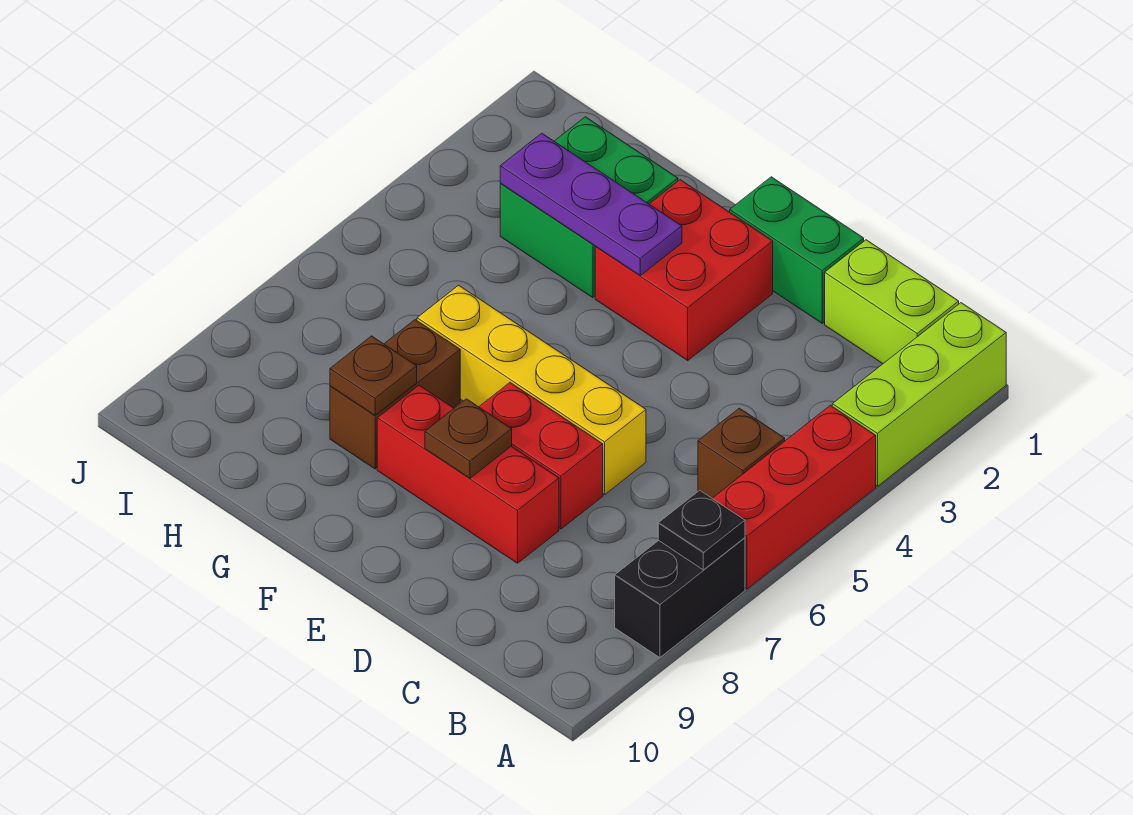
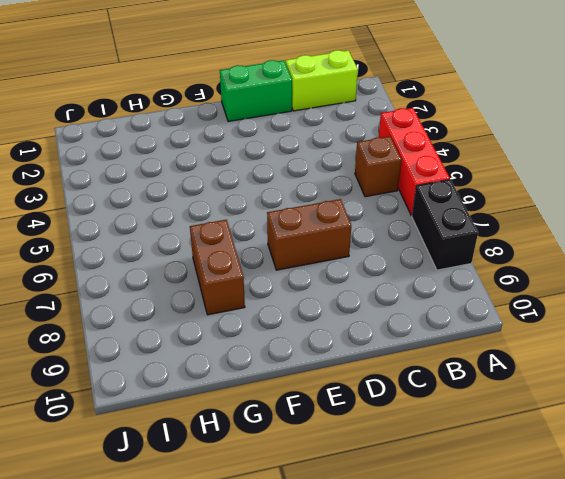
brown 1x2 brick [267,199,351,270] -> red 1x2 brick [479,383,603,529]
none -> lime 1x3 brick [832,303,1006,486]
none -> yellow 1x4 brick [417,285,646,495]
none -> red 1x3 brick [377,385,559,563]

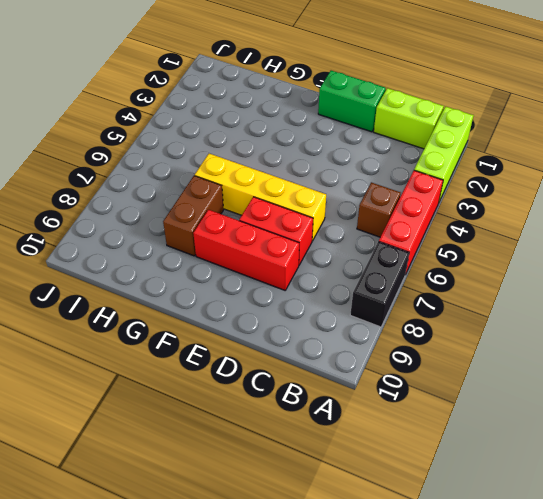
none -> red 2x2 brick [595,180,773,360]
none -> green 2x2 brick [500,117,678,298]
none -> black 1x1 plate [658,490,745,570]

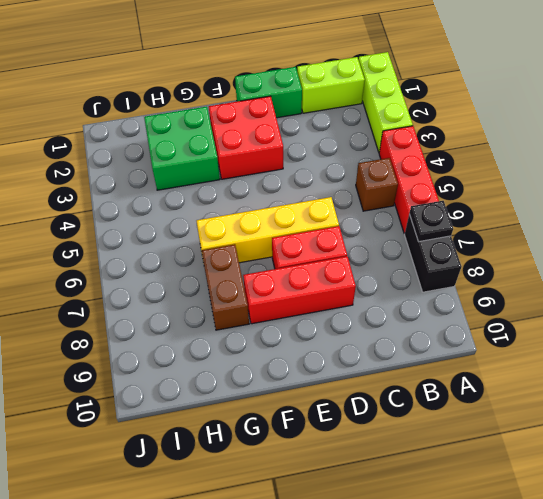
none -> brown 1x1 plate [425,399,512,478]
none -> purple 1x3 plate [500,133,682,275]
none -> brown 1x1 plate [330,336,417,415]

